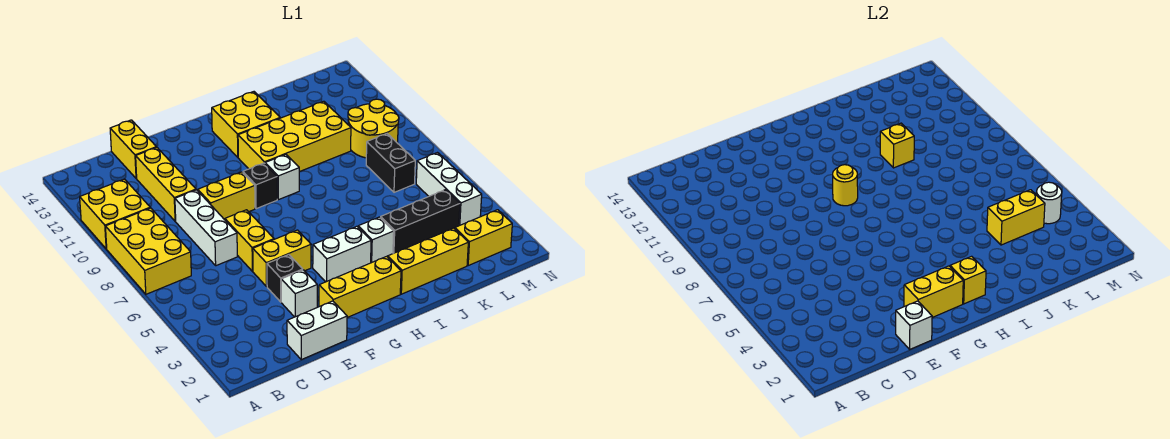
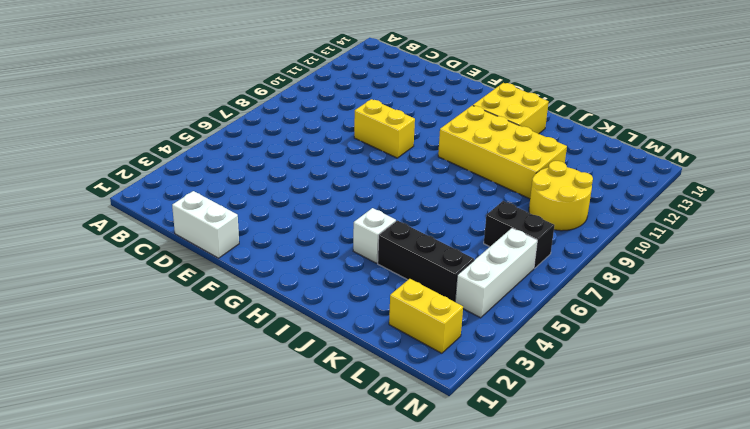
black 1x2 brick [484,201,555,268] -> black 1x2 brick turned to [366,134,415,192]
none -> yellow 2x3 brick [105,208,191,294]
none -> yellow 2x2 brick [80,179,150,249]
none -> white 1x3 brick [175,190,237,266]
none -> yellow 1x3 brick [136,147,196,221]

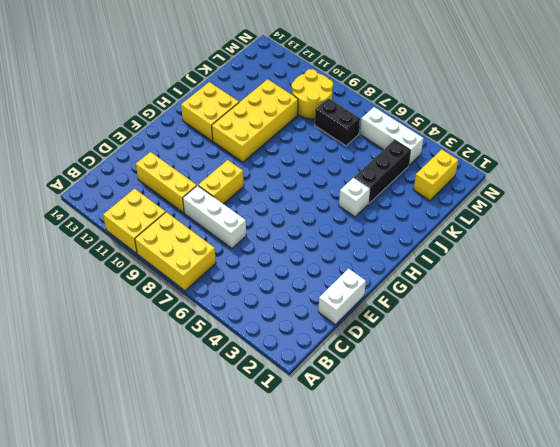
none -> yellow 1x2 brick [110,120,156,179]
none -> white 1x1 brick [281,270,317,317]
none -> black 1x1 brick [267,255,303,302]
none -> yellow 1x2 brick [253,230,311,286]

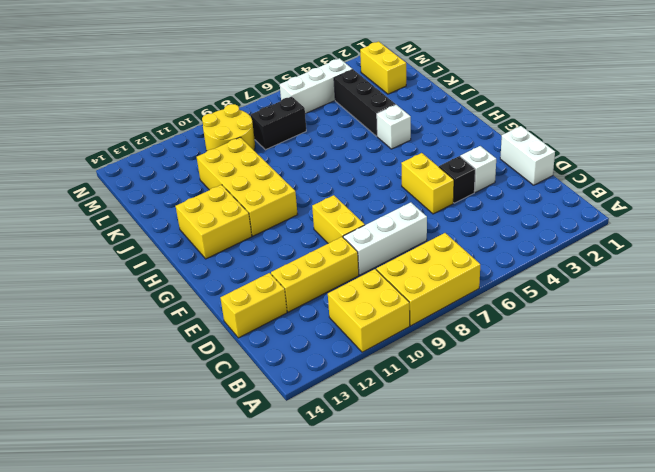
none -> yellow 1x2 brick [225,210,274,271]
none -> yellow 1x3 brick [319,256,401,318]
none -> white 1x2 brick [313,226,371,282]
none -> black 1x1 brick [243,163,277,209]

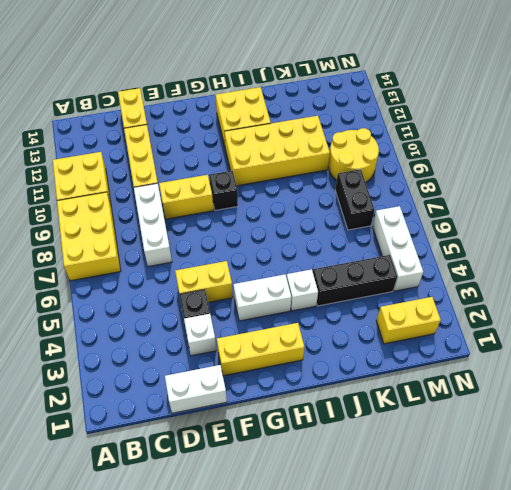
none -> yellow 1x2 brick [225,210,274,271]
none -> white 1x1 brick [265,154,299,200]
none -> yellow 1x3 brick [388,228,468,294]
none -> white 1x1 brick [896,301,932,349]

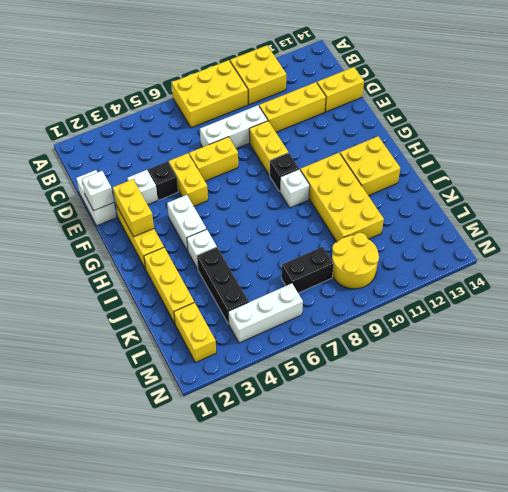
none -> yellow 1x1 round brick [833,165,858,206]
none -> yellow 1x1 brick [950,256,986,304]
none -> yellow 1x1 brick [880,123,914,168]
none -> yellow 1x2 brick [987,190,1045,245]

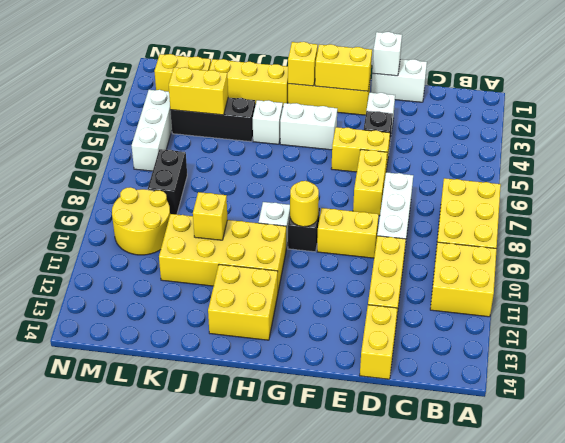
none -> white 1x1 round brick [1036,182,1062,224]

